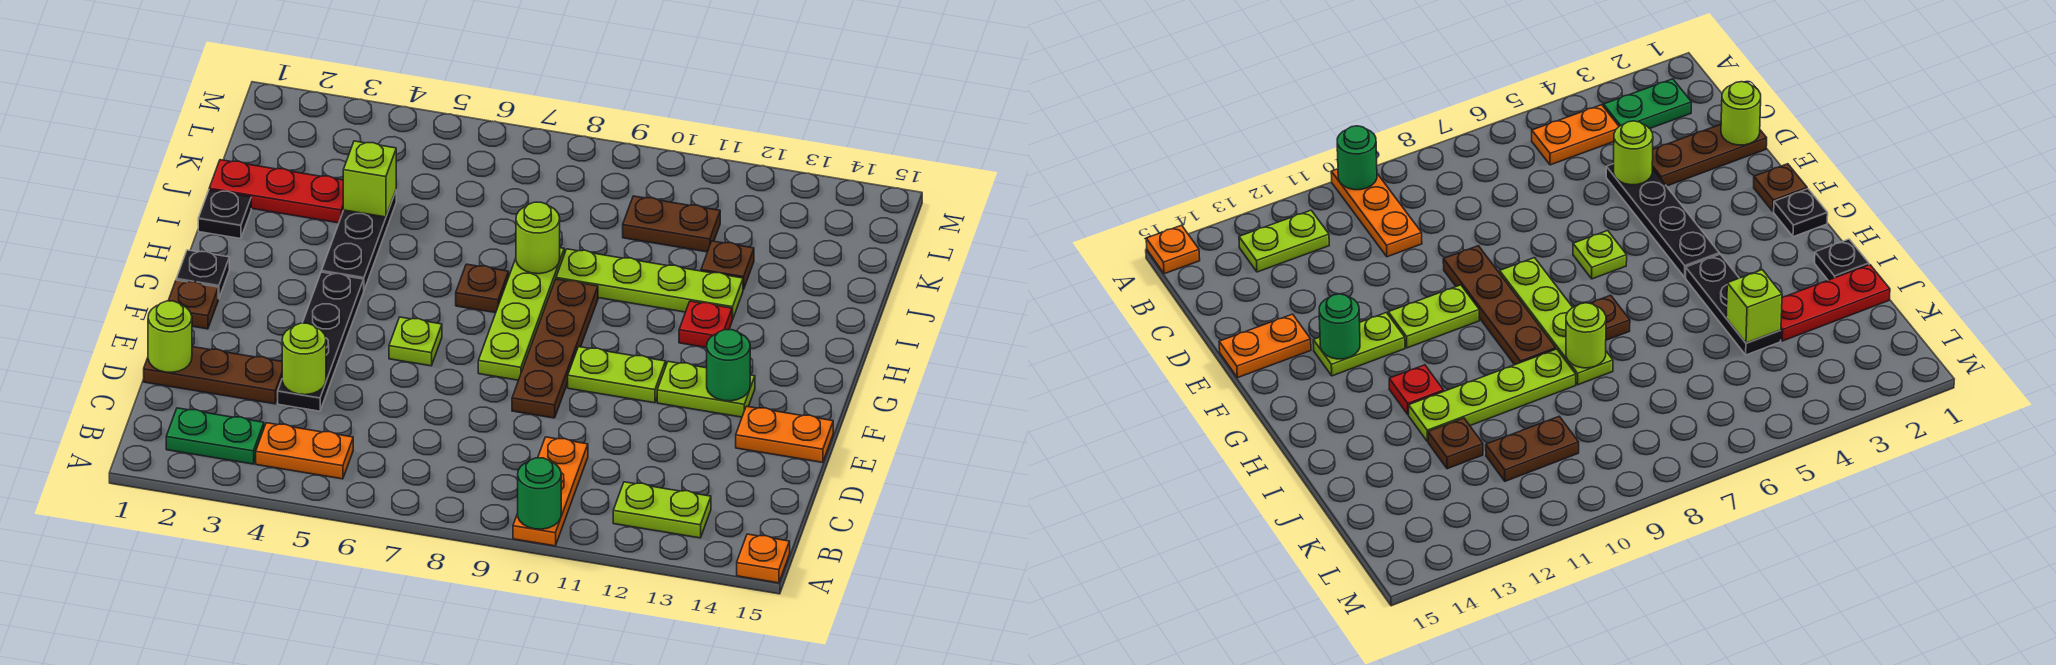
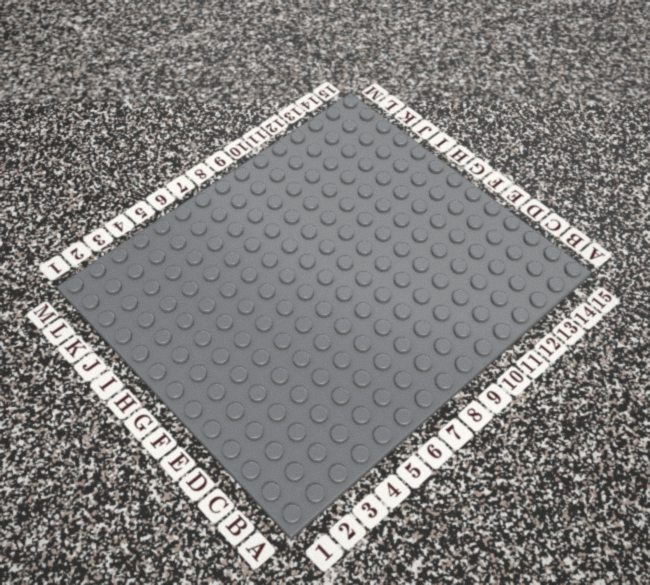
none -> orange 1x3 plate [513,437,588,546]
none -> orange 1x1 plate [737,534,790,583]
none -> green 1x2 plate [166,408,264,464]

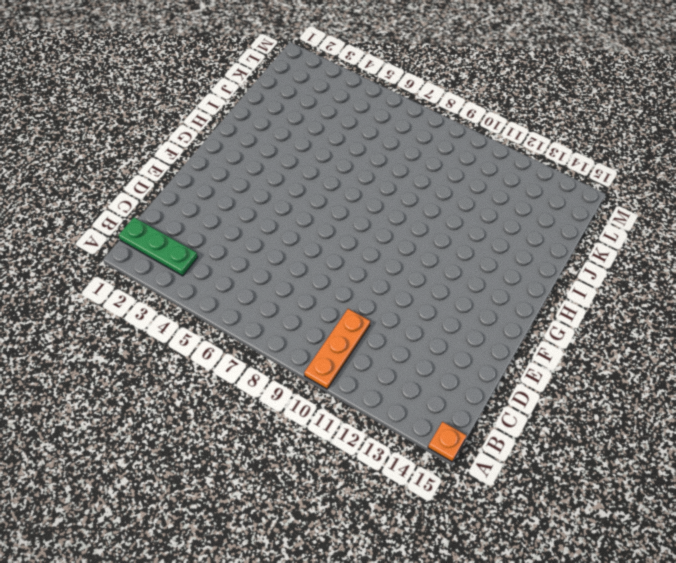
green 1x3 plate [118,217,198,276] -> green 1x2 plate [166,408,264,464]
none -> orange 1x2 plate [256,423,353,479]
none -> lime 1x2 plate [613,482,711,538]
none -> brown 1x3 plate [144,347,282,404]

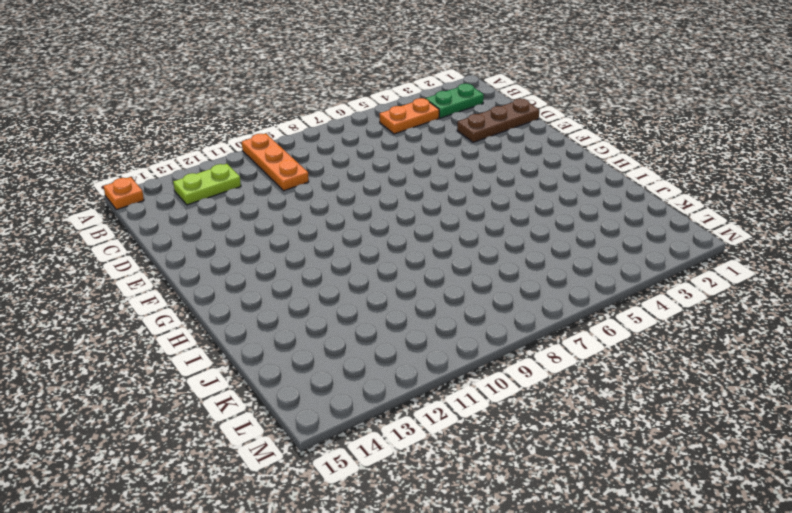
none -> black 1x4 plate [278,272,364,411]
none -> brown 1x4 plate [512,279,598,418]
none -> orange 1x2 plate [736,406,833,462]

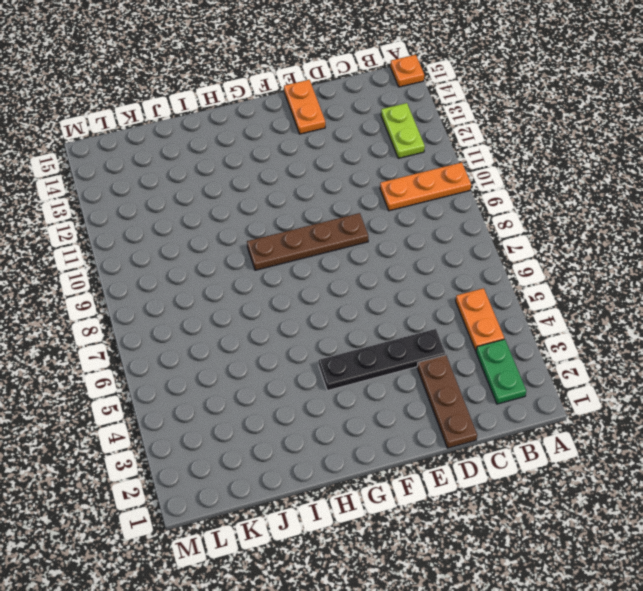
none -> brown 1x1 plate [168,280,218,329]
none -> lime 1x1 plate [389,317,442,366]
none -> lime 1x4 plate [478,248,564,380]

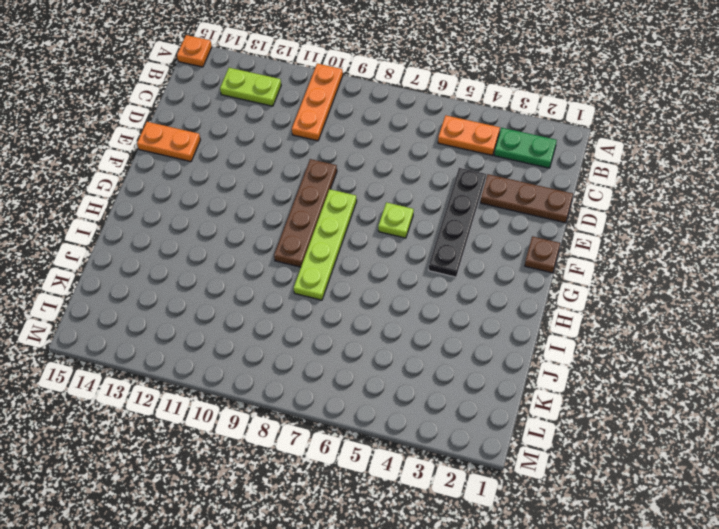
none -> lime 1x2 plate [568,347,666,403]
none -> lime 1x2 plate [657,361,755,417]
none -> black 1x1 plate [176,250,229,299]

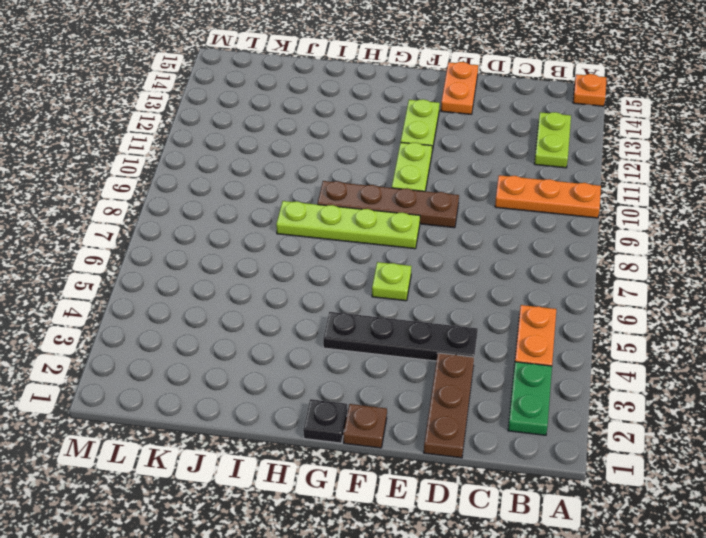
none -> black 1x3 plate [322,191,396,290]
none -> brown 1x1 plate [456,264,509,313]
none -> red 1x1 plate [679,301,732,348]

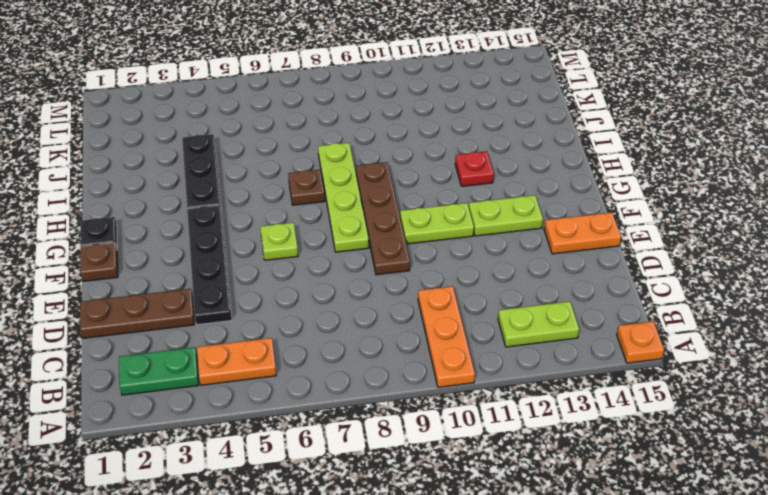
none -> black 1x1 plate [198,190,251,239]
none -> lime 1x4 plate [556,249,743,320]
none -> red 1x3 plate [209,160,343,223]

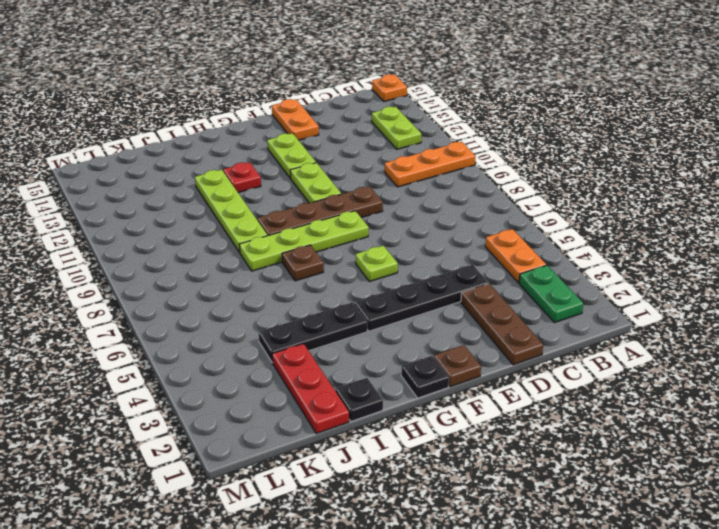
none -> brown 1x1 plate [701,241,754,290]
none -> brown 1x2 plate [623,196,720,252]
none -> green 1x1 round brick [518,458,561,529]

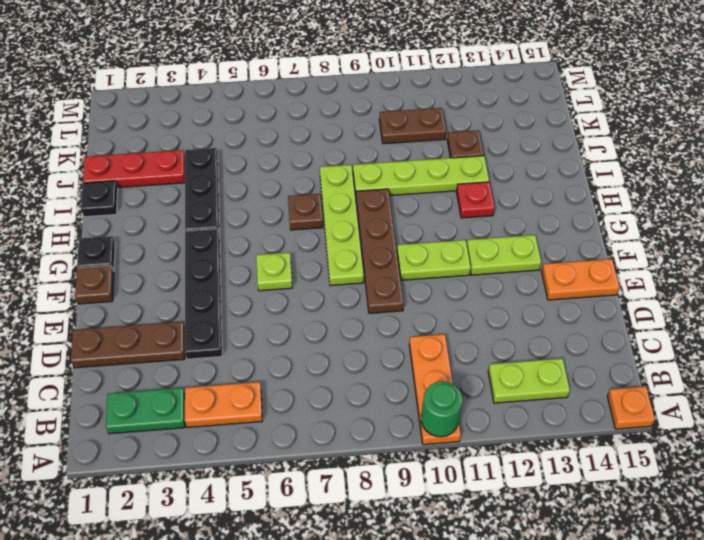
none -> lime 1x1 round brick [148,301,192,372]
none -> lime 1x1 round brick [282,323,326,395]
none -> green 1x1 round brick [707,330,750,401]

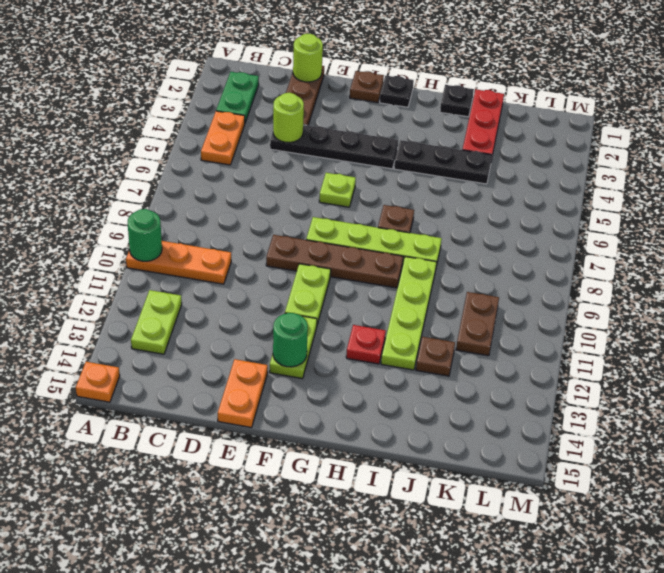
none -> lime 1x1 round brick [516,202,560,274]
none -> lime 1x1 brick [343,141,396,217]

